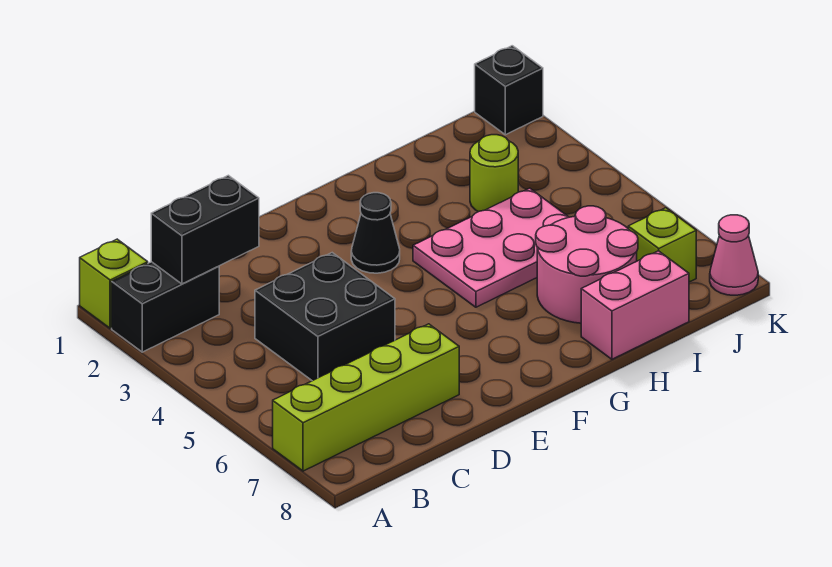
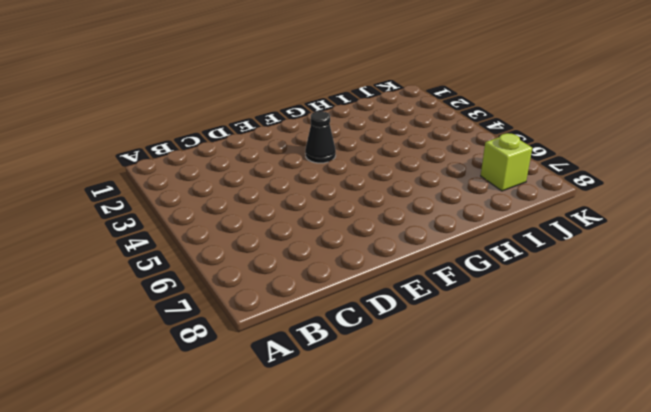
none -> lime 1x1 brick [80,239,148,328]
none -> black 1x2 brick [112,262,219,352]
none -> lime 1x4 brick [273,324,459,471]

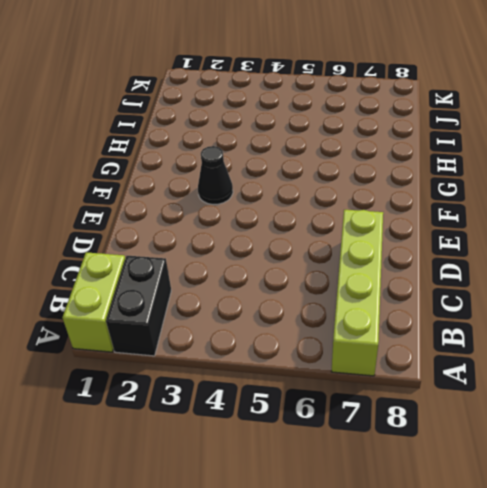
lime 1x2 brick [62,252,125,352] -> lime 1x1 brick [80,239,148,328]
none -> black 2x2 brick [255,253,395,381]
none -> pink 2x3 plate [413,188,569,307]
none -> pink 2x2 round brick [536,206,638,323]

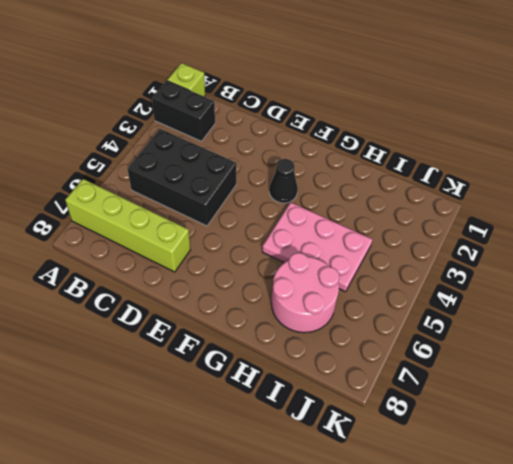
black 2x3 brick [128,129,237,226] -> black 2x2 brick [255,253,395,381]
none -> pink 1x2 brick [581,251,689,359]
none -> lime 1x1 round brick [470,135,518,212]
none -> lime 1x1 brick [628,208,696,282]

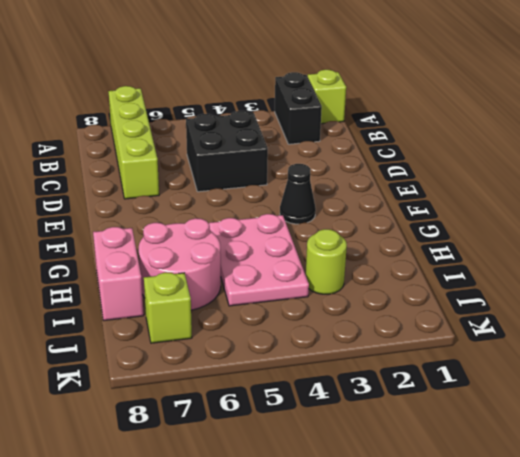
none -> black 1x1 brick [475,46,543,135]
none -> pink 1x1 cone [710,215,758,295]
none -> black 1x2 brick [151,175,259,284]

